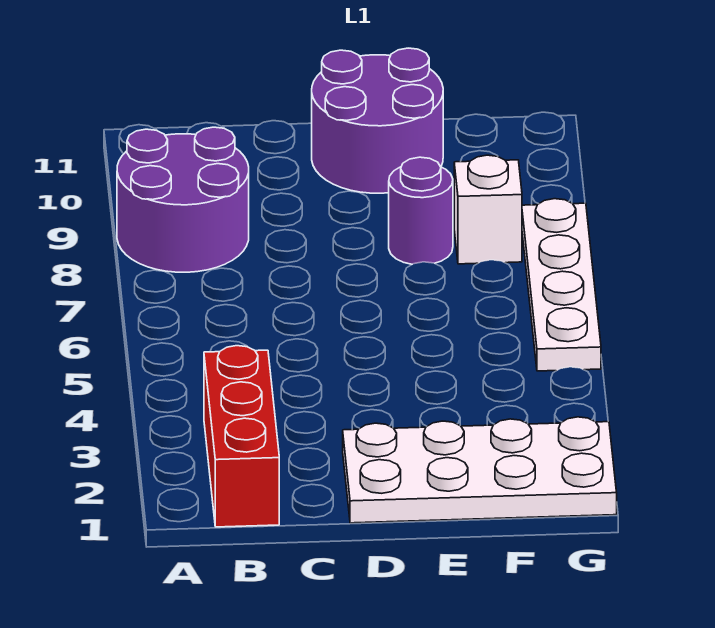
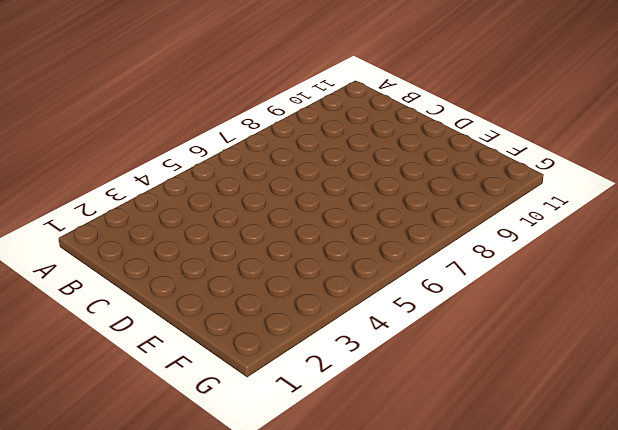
none -> purple 2x2 round brick [117,127,249,272]
none -> red 1x3 brick [204,346,279,527]

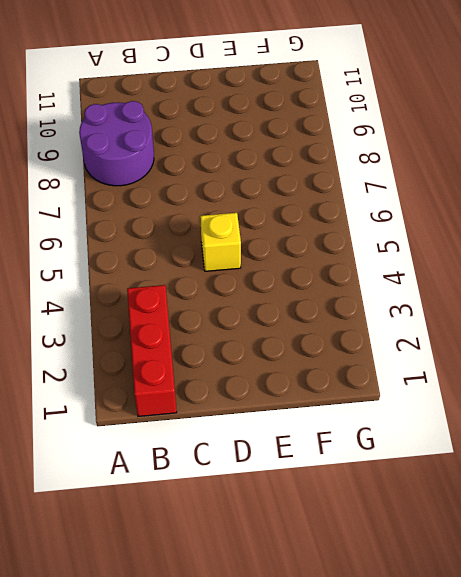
yellow 1x1 brick [200,213,241,271] -> none
none -> white 2x4 plate [343,417,617,523]
none -> purple 2x2 round brick [312,48,443,193]

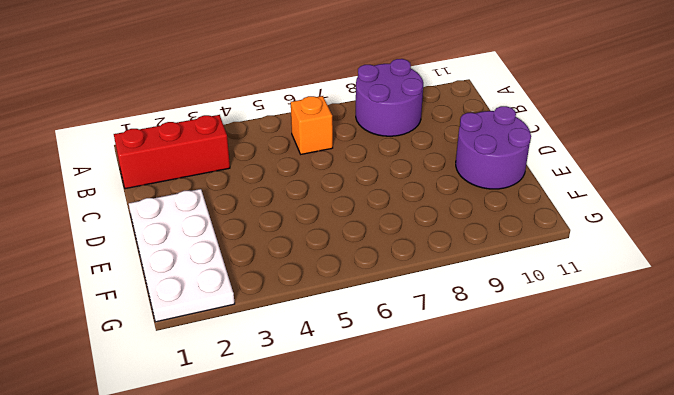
orange 1x1 brick [291,96,333,154] -> none
none -> purple 1x1 round brick [389,157,453,264]
none -> white 1x1 brick [454,155,522,264]

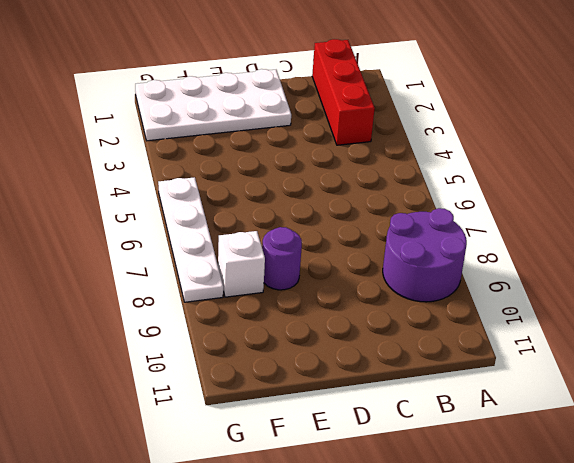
none -> purple 2x2 round brick [312,48,443,193]

